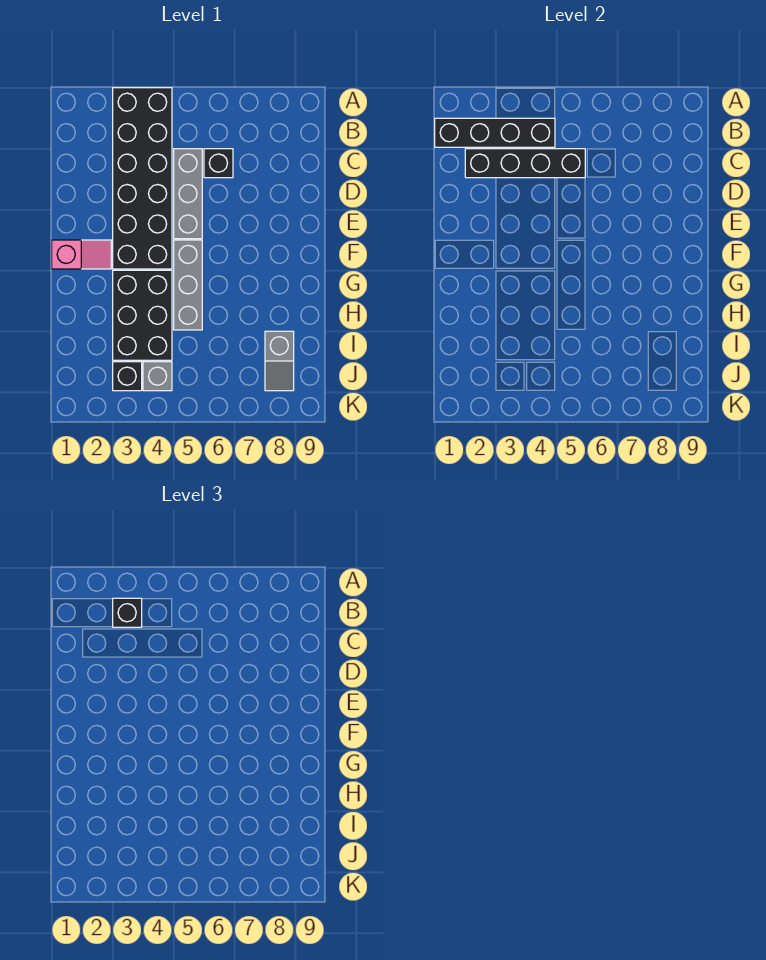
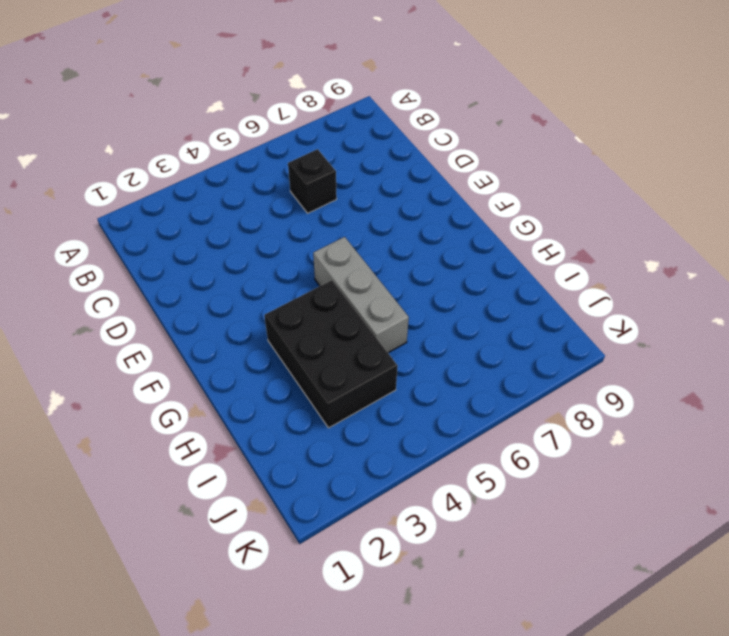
none -> black 2x6 brick [113,88,172,269]
none -> grey 1x3 brick [174,149,202,239]
none -> pink 1x2 slope [52,240,111,269]

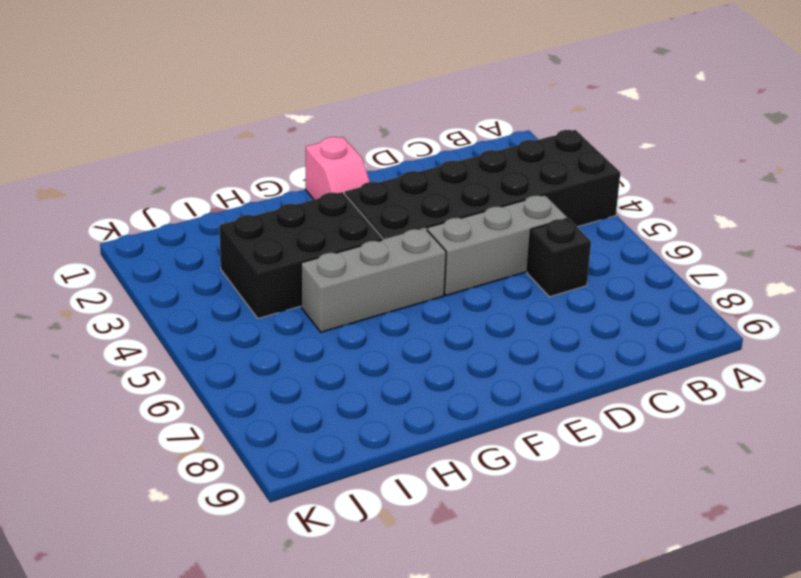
none -> grey 1x2 slope [265,331,294,391]
none -> black 1x1 brick [113,362,142,391]
none -> grey 1x1 brick [143,362,172,391]

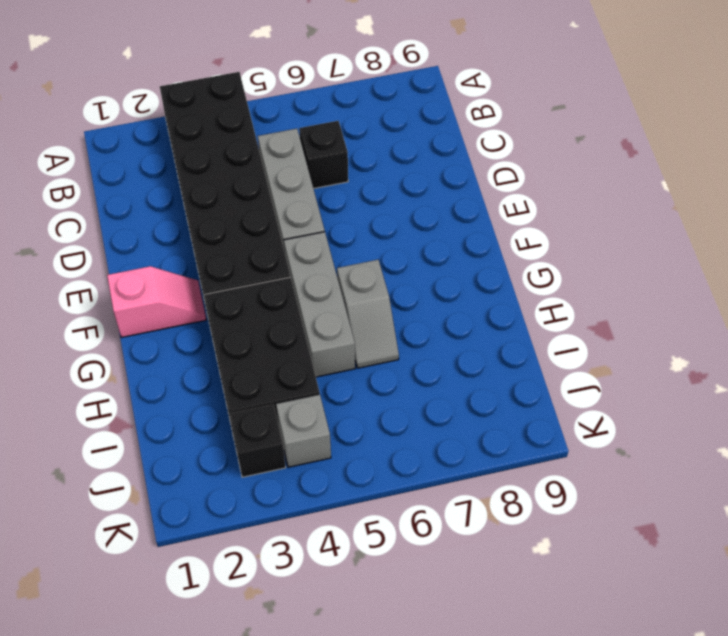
grey 1x2 slope [337,260,399,368] -> grey 1x2 slope moved to [265,331,294,391]
none -> black 1x4 brick [435,118,555,147]
none -> black 1x4 brick [465,149,585,178]
none -> black 1x1 brick [113,598,142,627]

